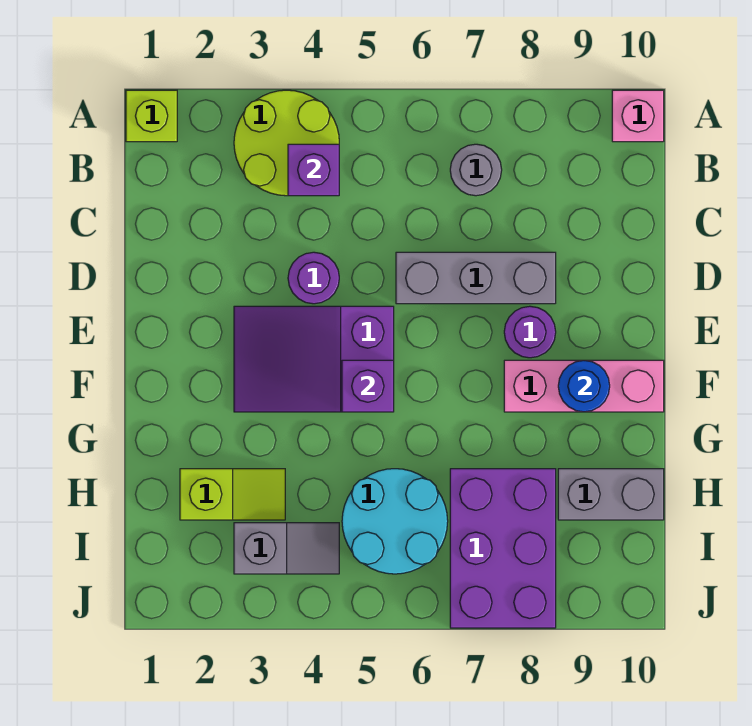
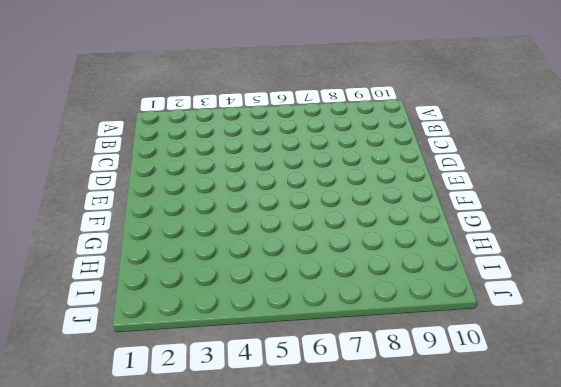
none -> lime 1x1 brick [126,90,177,142]
none -> lime 2x2 round brick [234,90,339,196]
none -> pink 1x1 brick [612,90,664,142]

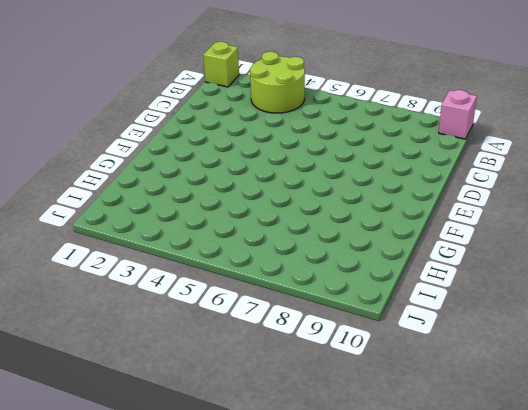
none -> grey 1x1 round brick [450,144,502,196]
none -> purple 1x1 round brick [288,252,339,304]
none -> grey 1x3 brick [396,252,556,304]

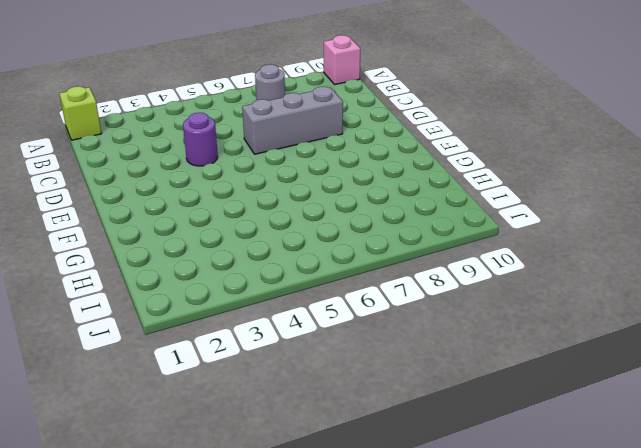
none -> lime 2x2 round brick [234,90,339,196]
none -> purple 2x3 slope [234,306,394,412]
none -> purple 1x1 round brick [504,306,556,358]

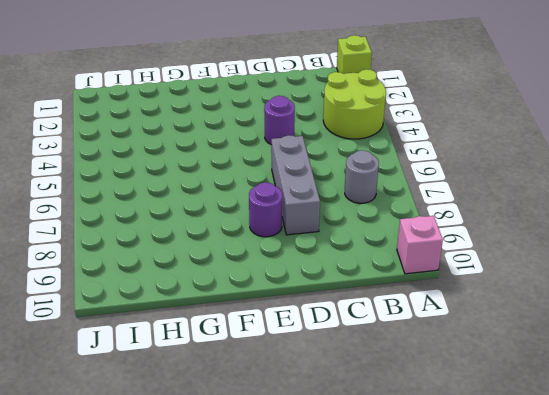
none -> purple 2x3 slope [234,306,394,412]
none -> pink 1x3 brick [504,360,664,412]
none -> lime 1x2 slope [180,469,285,520]

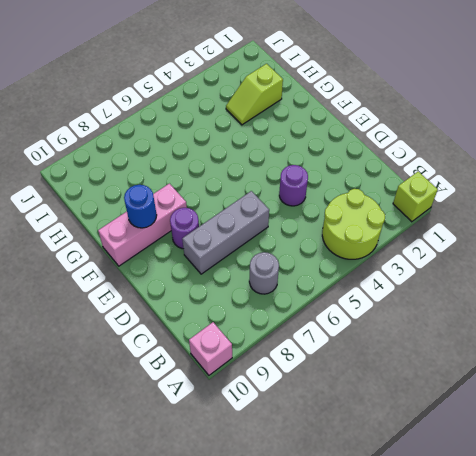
none -> purple 2x3 slope [234,306,394,412]
none -> cyan 2x2 round brick [342,469,448,574]
none -> purple 2x3 brick [450,469,556,628]

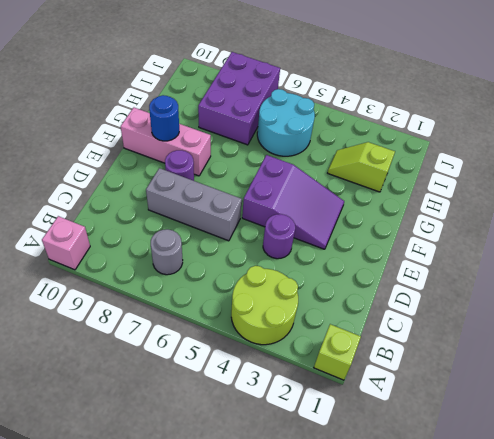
none -> grey 1x2 brick [558,469,664,520]
none -> grey 1x2 slope [234,523,339,574]
none -> purple 1x1 brick [288,144,339,196]

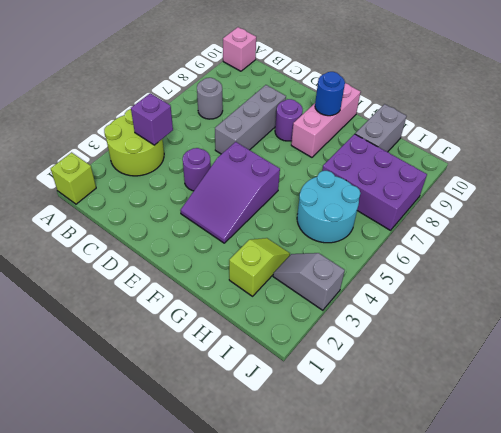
grey 1x2 slope [273,253,345,310] -> grey 1x2 slope turned to [234,523,339,574]
none -> purple 1x1 brick [342,360,394,412]

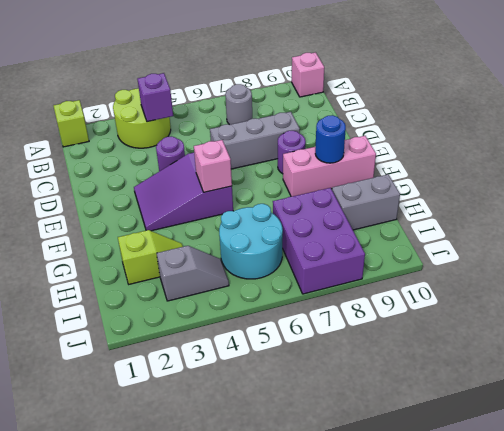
pink 1x1 brick [194,140,232,192] -> purple 1x1 brick [342,360,394,412]

